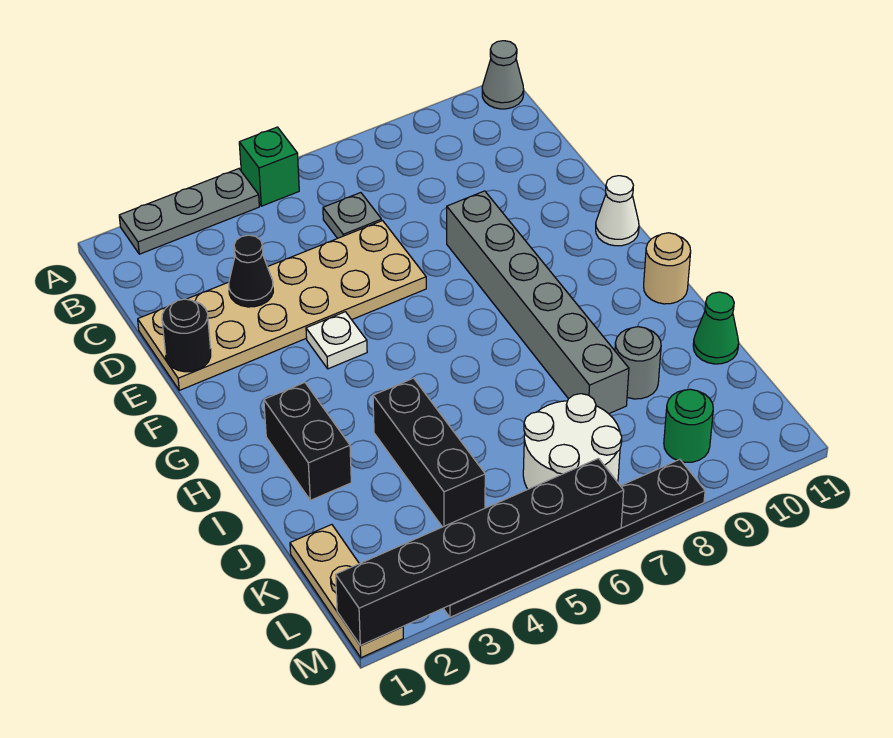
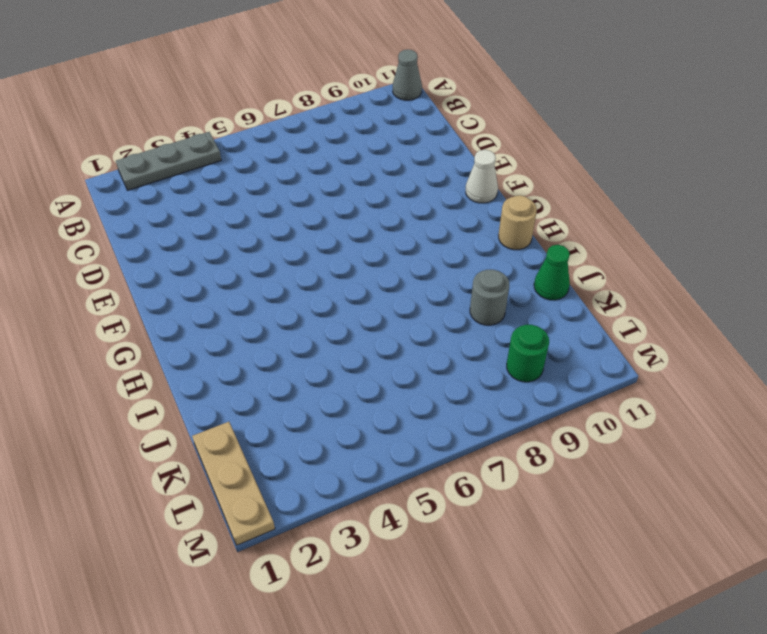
none -> green 1x1 brick [239,127,299,206]
none -> grey 1x1 plate [323,193,382,238]
none -> tan 2x6 plate [138,221,426,390]

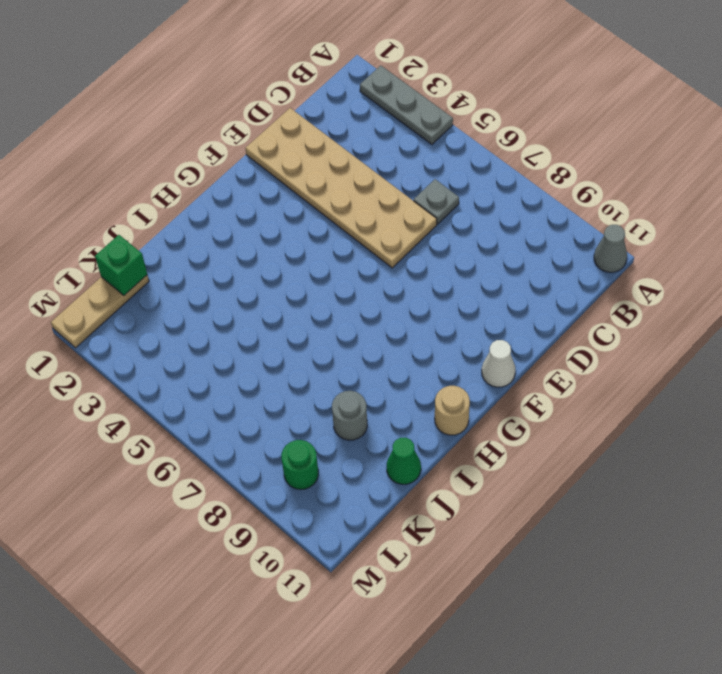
green 1x1 brick [95,235,147,295] -> green 1x1 brick moved to [239,127,299,206]
none -> grey 1x6 brick [447,191,629,414]
none -> white 1x1 plate [306,312,367,369]
none -> black 1x2 brick [264,383,351,500]

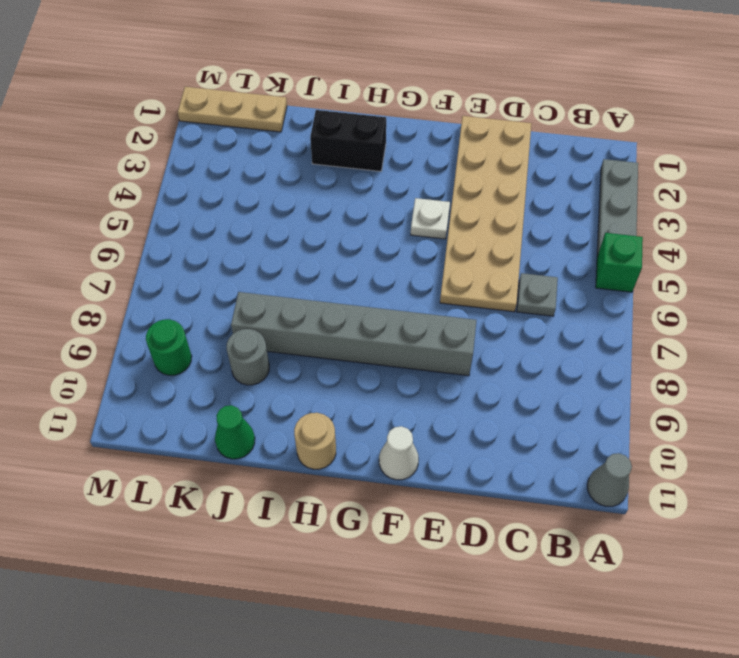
none -> black 1x3 brick [373,378,485,527]
none -> white 2x2 round brick [523,394,622,489]
none -> black 1x6 plate [443,459,705,617]

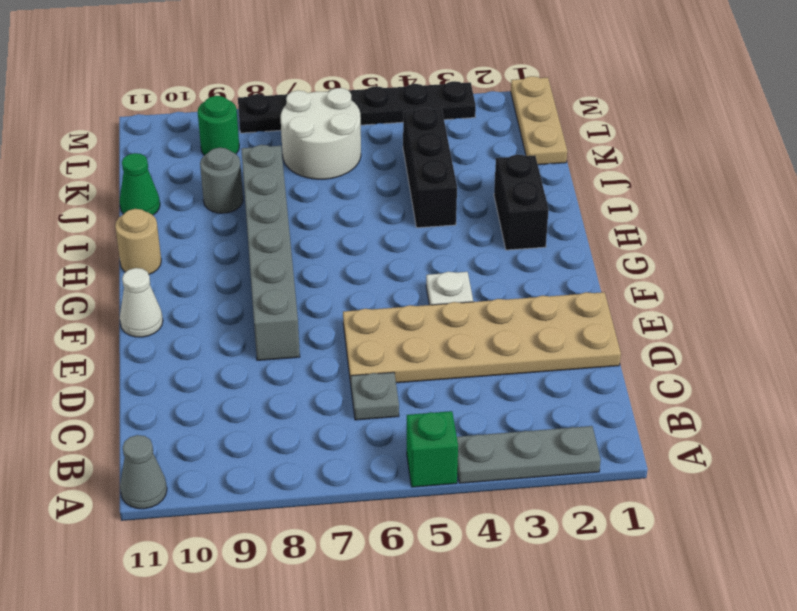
none -> black 1x1 cone [229,235,273,307]
none -> black 1x1 round brick [162,299,211,372]
none -> black 1x6 brick [336,458,624,646]

